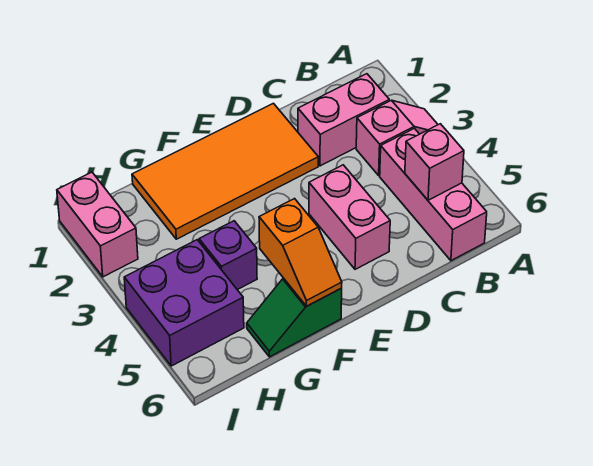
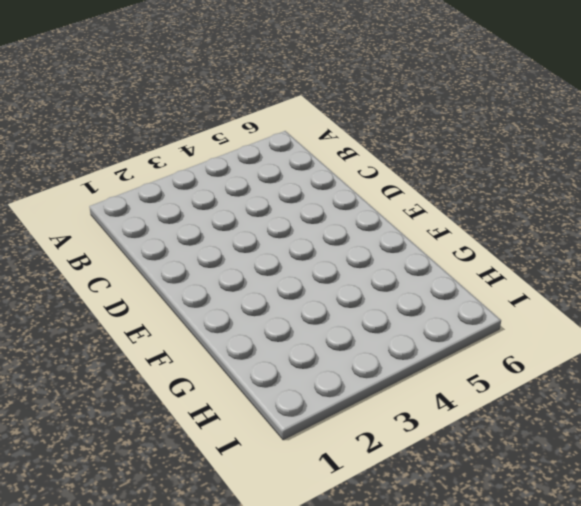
none -> pink 1x2 slope [356,100,438,175]
none -> pink 1x2 brick [298,74,389,166]

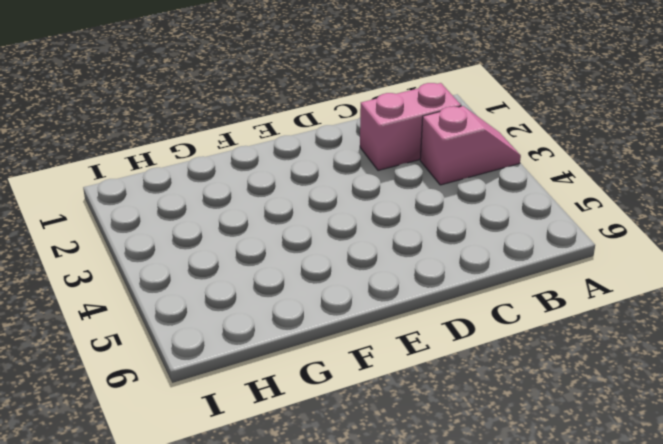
none -> pink 1x3 brick [380,128,487,261]
none -> orange 2x4 tile [132,103,318,239]

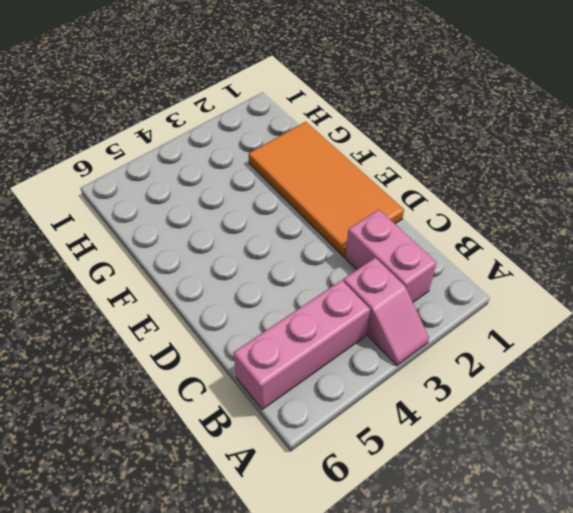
none -> pink 1x2 brick [309,165,390,269]
none -> green 1x2 slope [247,278,342,357]

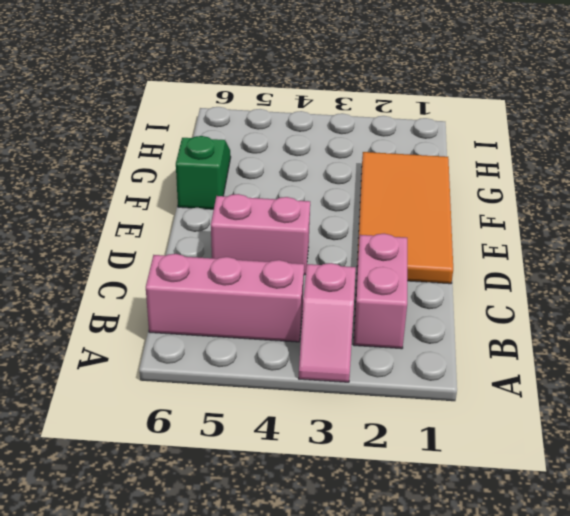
none -> purple 1x1 brick [199,221,257,290]
none -> purple 2x2 brick [124,240,244,366]

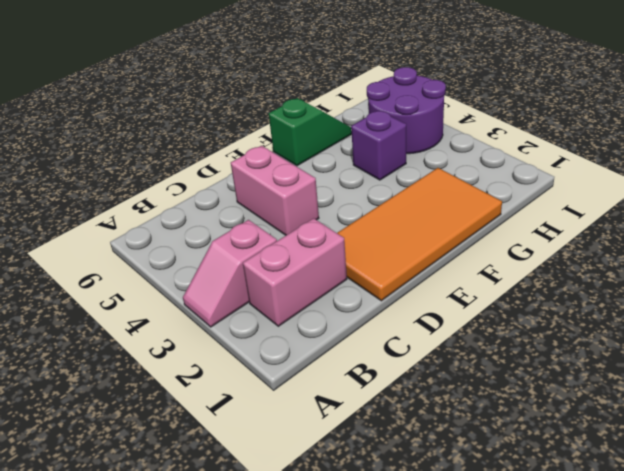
purple 2x2 round brick [367,67,446,154] -> purple 2x2 brick [124,240,244,366]
none -> pink 1x3 brick [380,128,487,261]
none -> pink 1x2 brick [57,172,138,277]

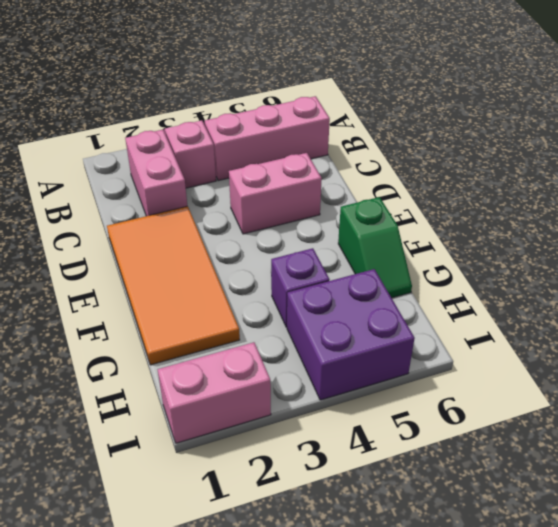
none -> pink 1x1 brick [405,124,464,200]
none -> orange 1x2 slope [259,199,342,306]

